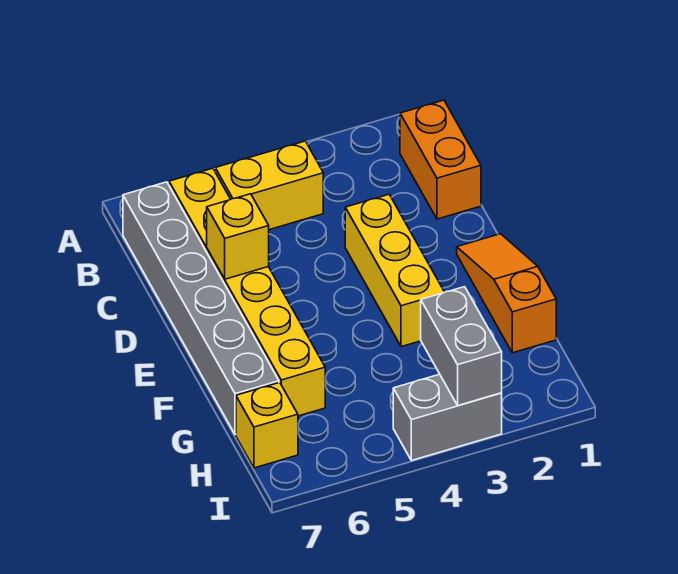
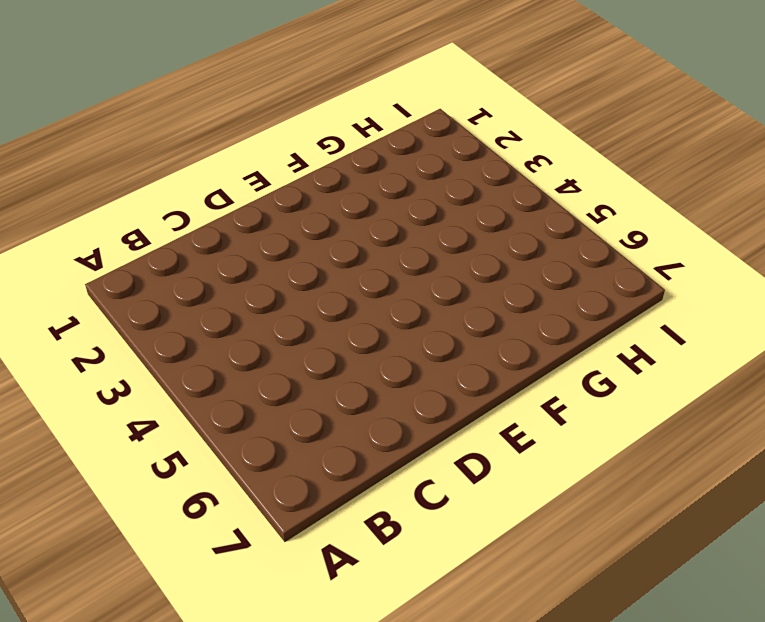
none -> orange 1x2 brick [400,100,481,219]
none -> yellow 1x2 brick [215,141,323,230]

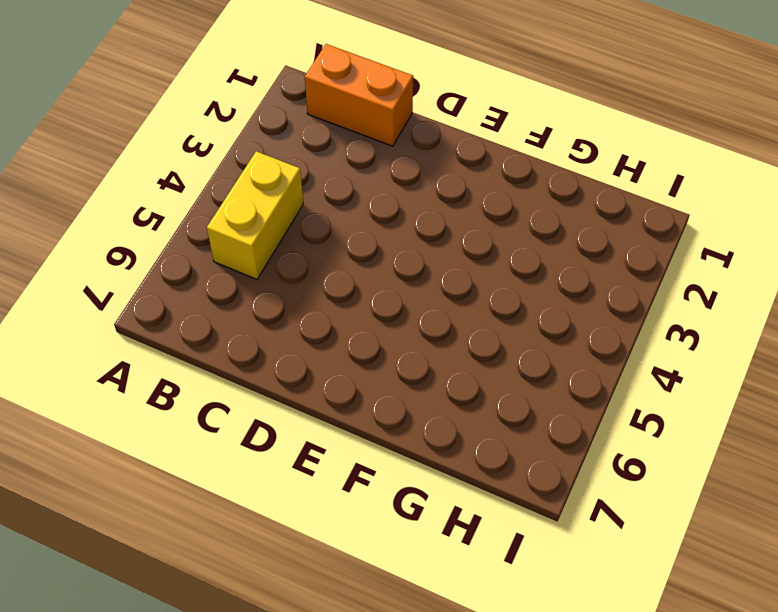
none -> yellow 1x6 brick [169,168,325,416]
none -> grey 1x6 brick [123,182,279,435]

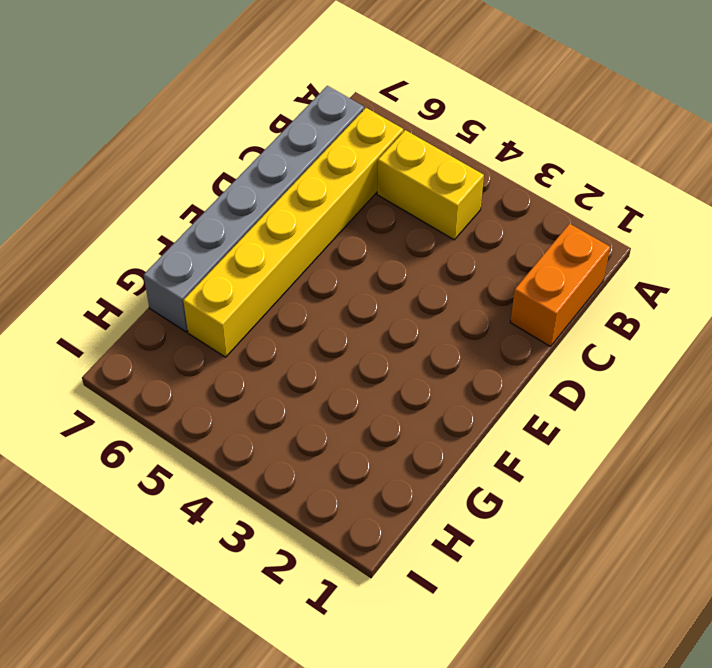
none -> yellow 1x3 brick [345,194,444,347]
none -> orange 1x3 slope [457,234,556,353]

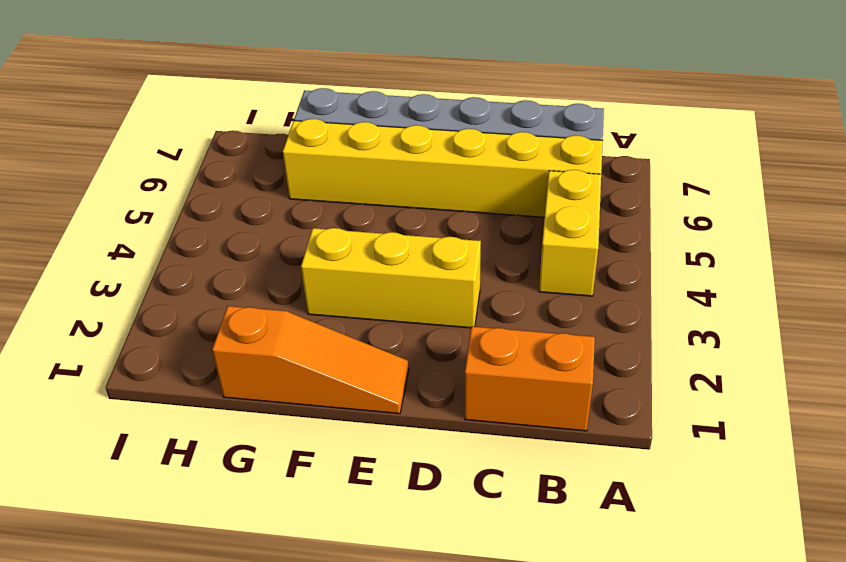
none -> yellow 1x1 brick [236,383,298,468]
none -> grey 1x2 brick [393,374,502,461]

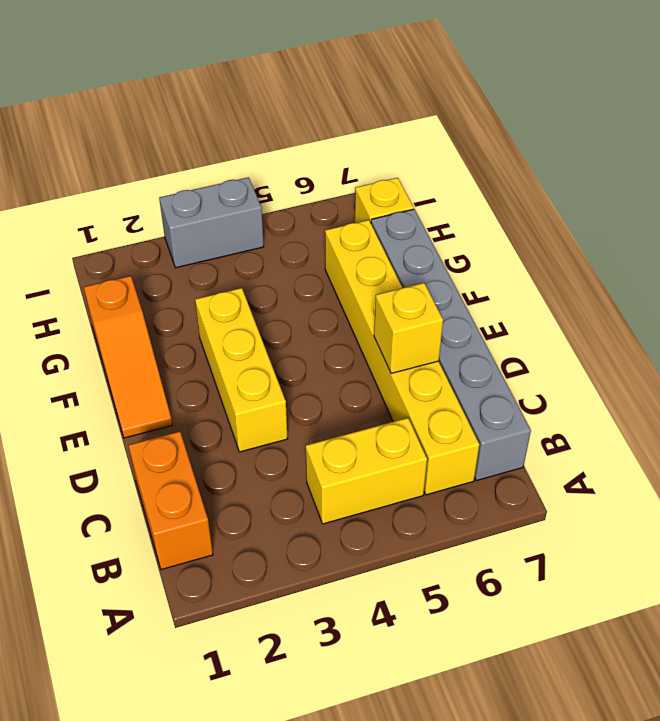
none -> grey 1x2 brick [421,287,502,406]

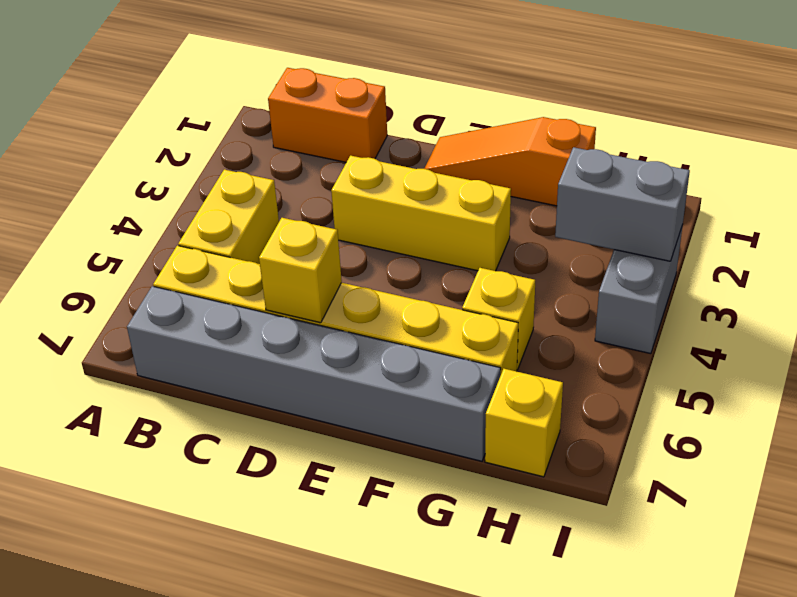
yellow 1x1 brick [462,268,535,370] -> none

